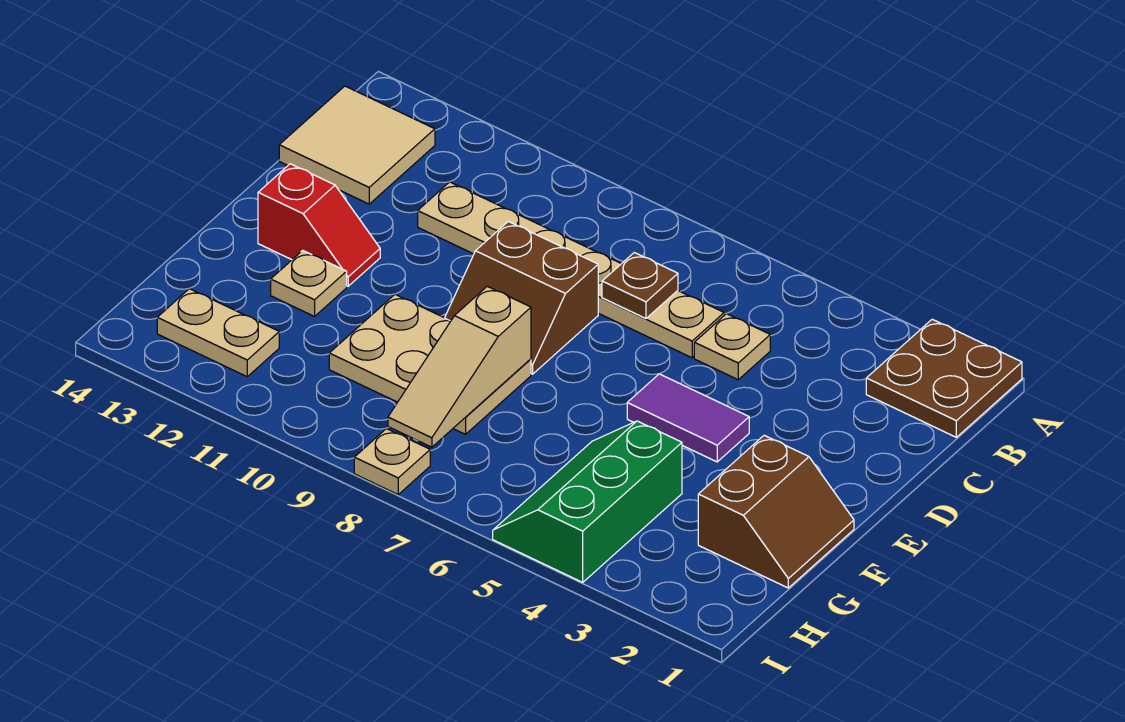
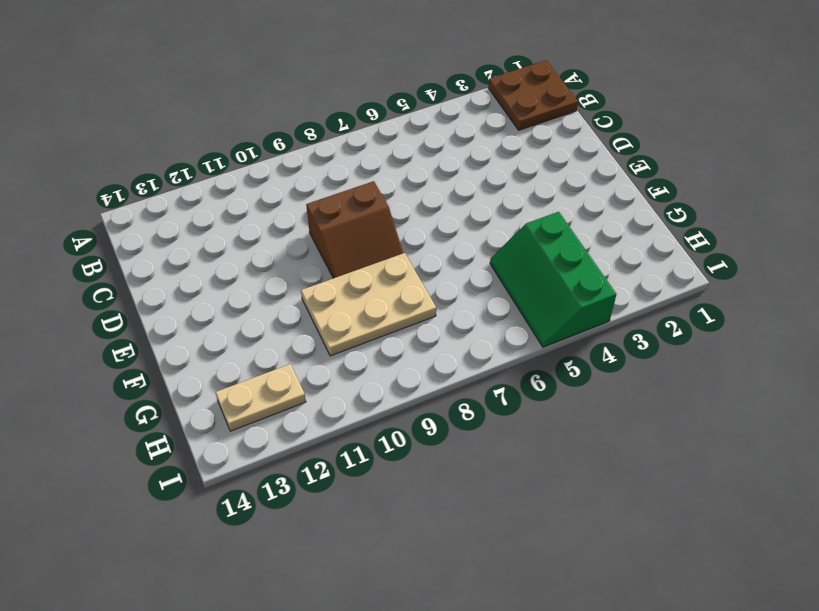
none -> tan 2x2 tile [279,86,435,204]
none -> tan 1x1 plate [694,314,770,380]
none -> tan 1x6 plate [418,182,724,358]

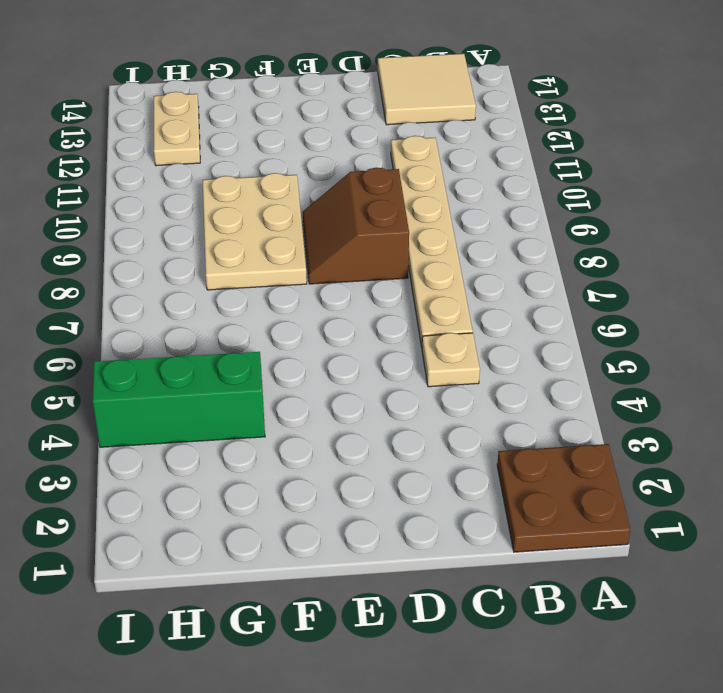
none -> purple 1x2 tile [627,374,749,462]
none -> red 1x2 slope [258,164,380,286]
none -> brown 2x2 slope [698,435,854,588]

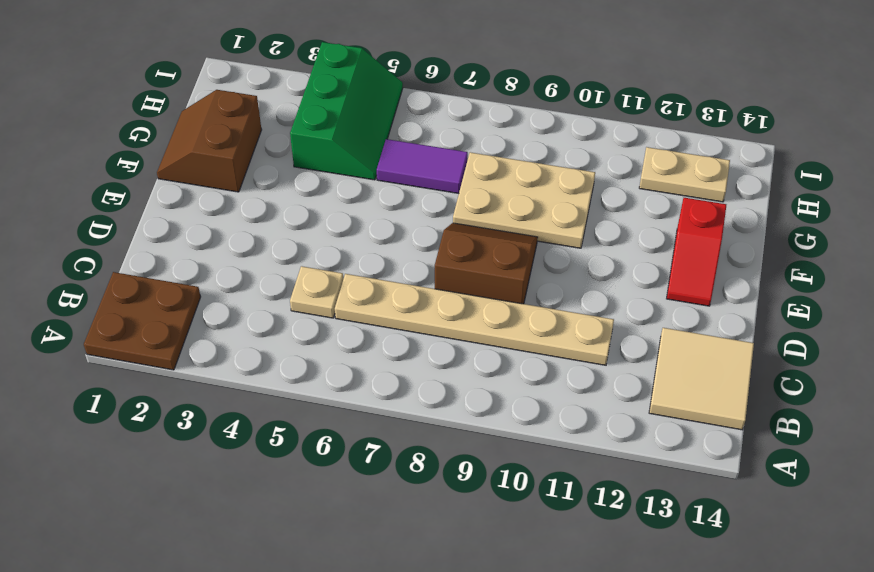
red 1x2 slope [667,198,726,306] -> red 1x2 slope turned to [258,164,380,286]
purple 1x2 tile [377,139,468,193] -> purple 1x2 tile moved to [627,374,749,462]
none -> tan 1x1 plate [271,250,347,316]
none -> tan 1x1 plate [354,429,430,494]
none -> brown 1x1 plate [602,253,678,318]

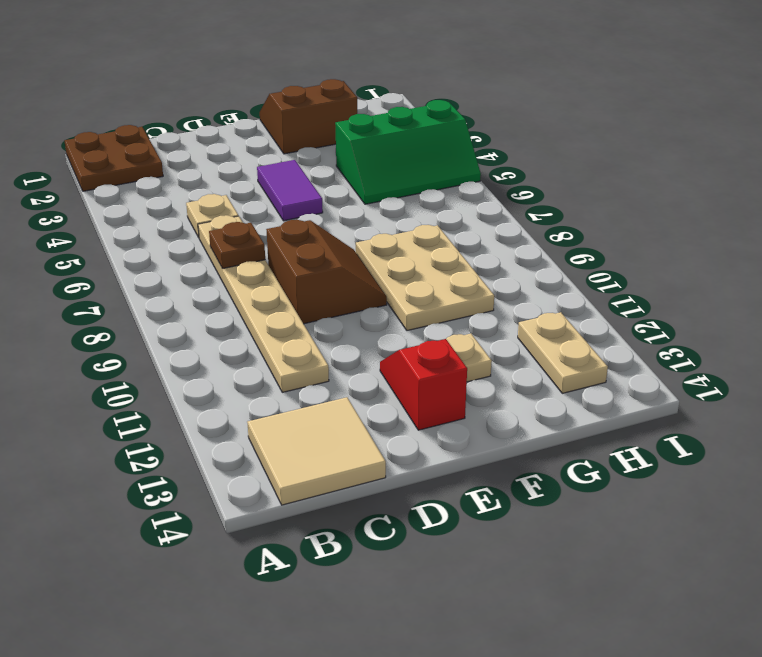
none -> tan 1x1 plate [354,429,430,494]
none -> tan 1x3 slope [388,286,531,447]

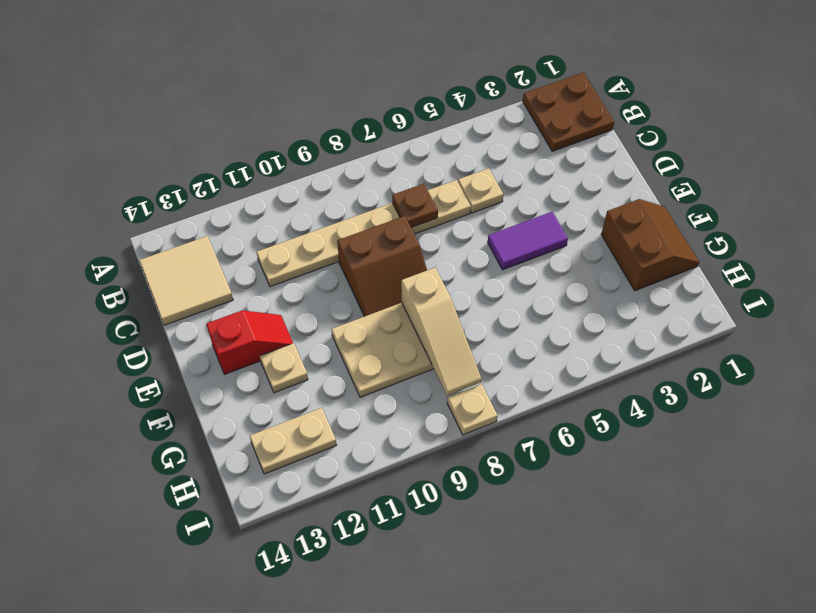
none -> green 2x3 slope [493,421,682,582]

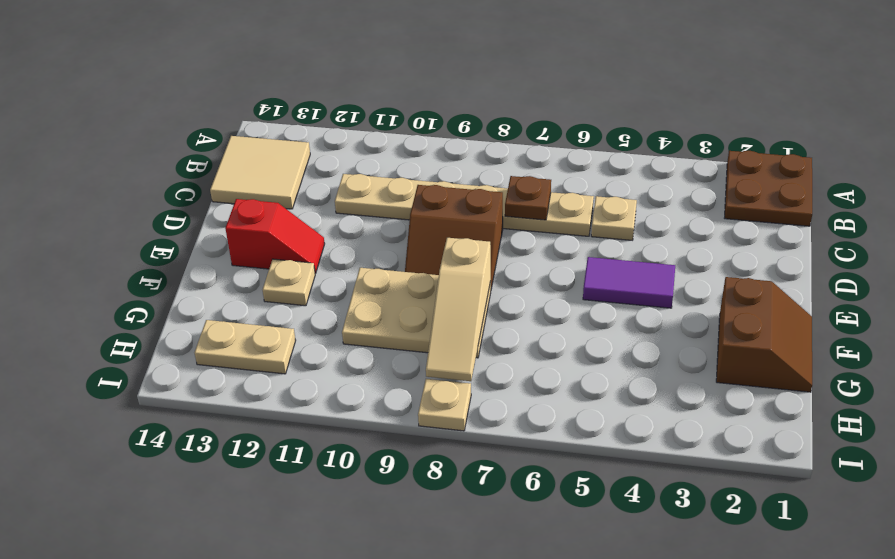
none -> green 2x3 slope [493,421,682,582]

